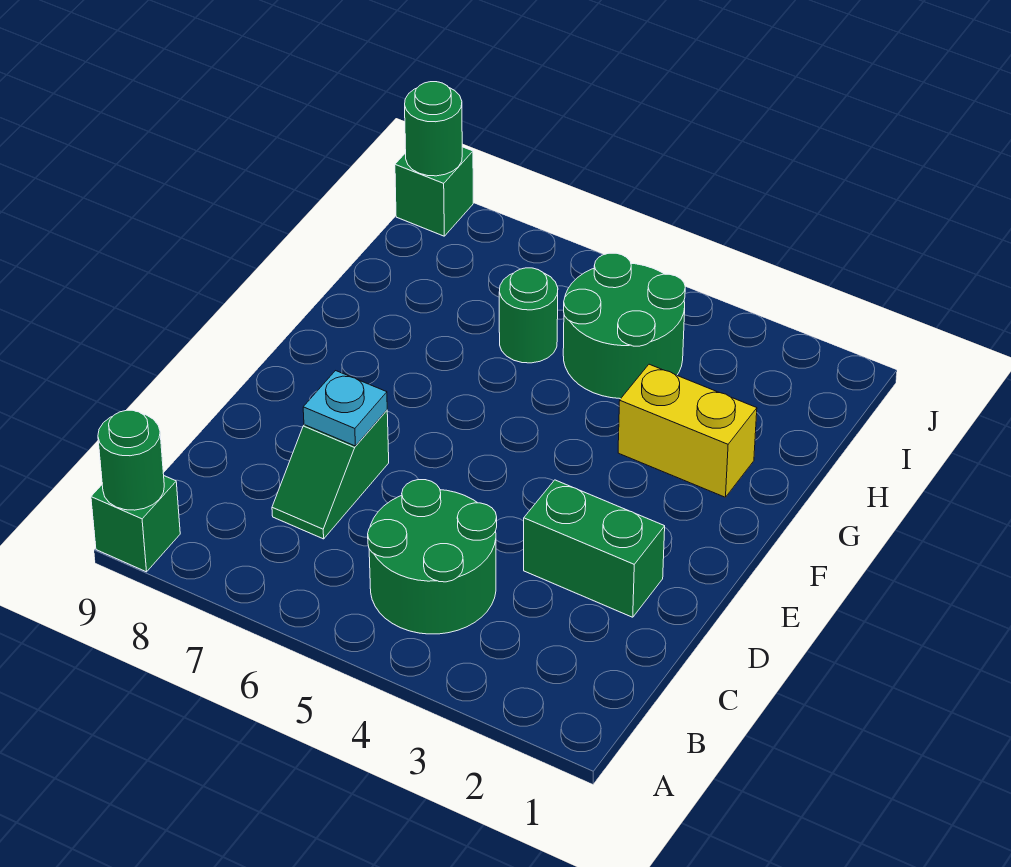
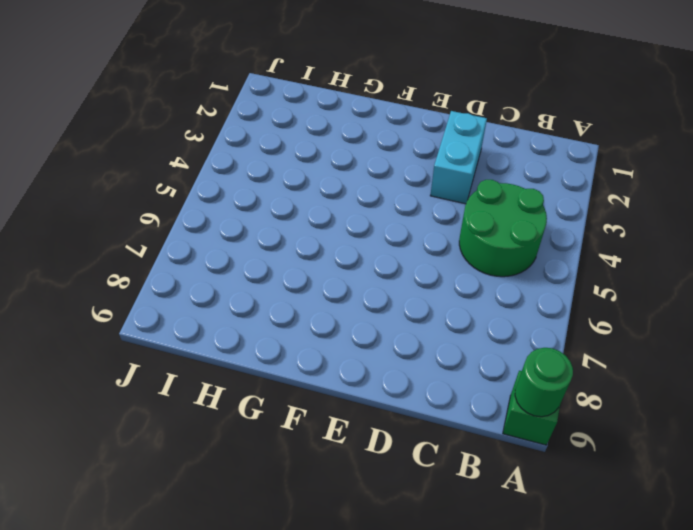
cyan 1x2 brick [430,111,487,204] -> green 1x2 brick [524,480,665,617]
none -> green 1x2 slope [272,410,389,539]
none -> yellow 1x2 brick [618,364,757,497]

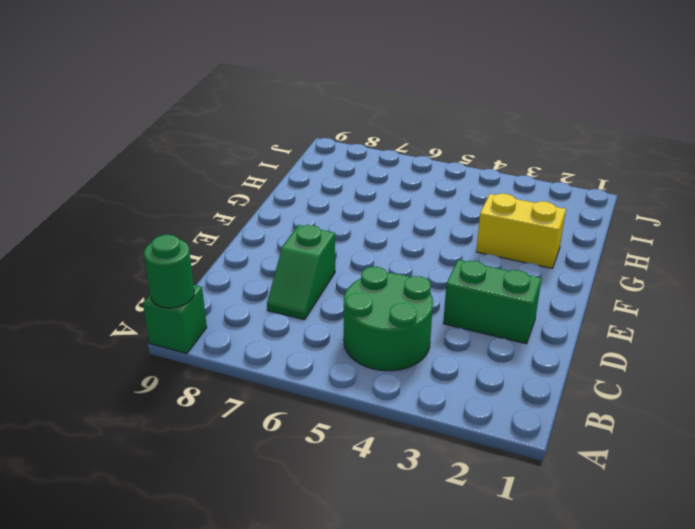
none -> green 2x2 round brick [563,253,685,399]
none -> green 1x1 round brick [499,268,558,363]

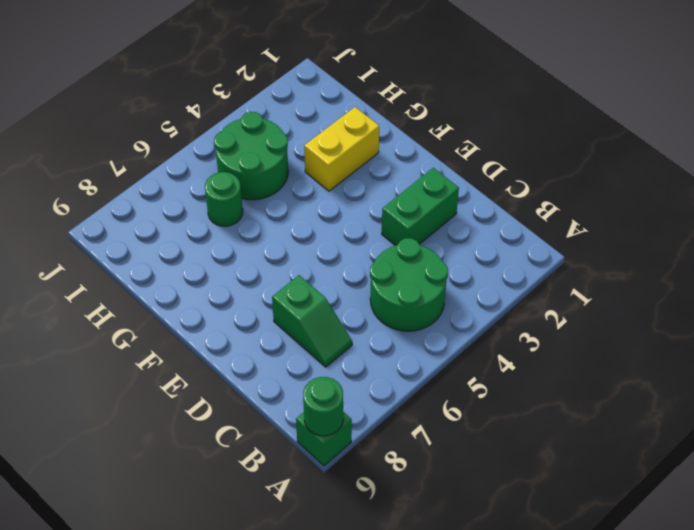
none -> green 1x1 brick [395,147,473,236]
none -> cyan 1x1 plate [303,371,387,446]

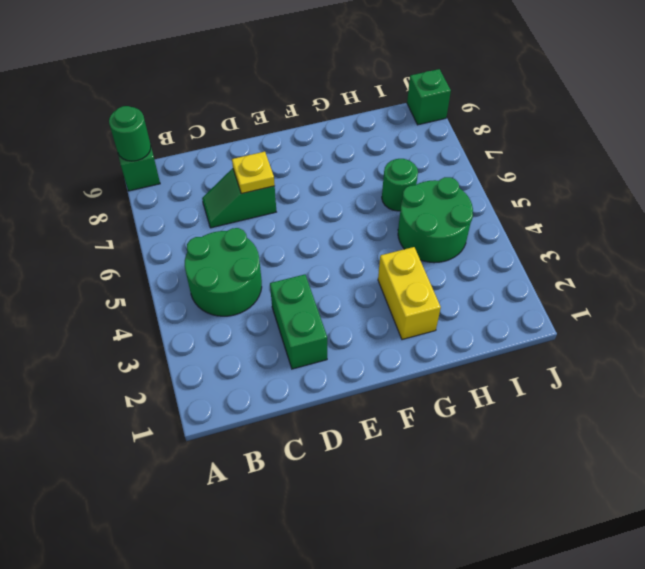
yellow 1x1 plate [232,152,275,194] -> cyan 1x1 plate [303,371,387,446]
none -> green 1x1 round brick [405,82,462,176]

